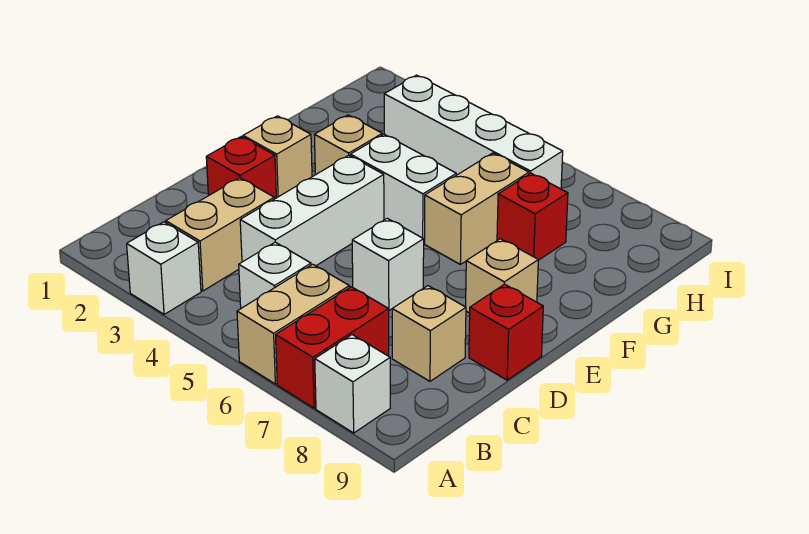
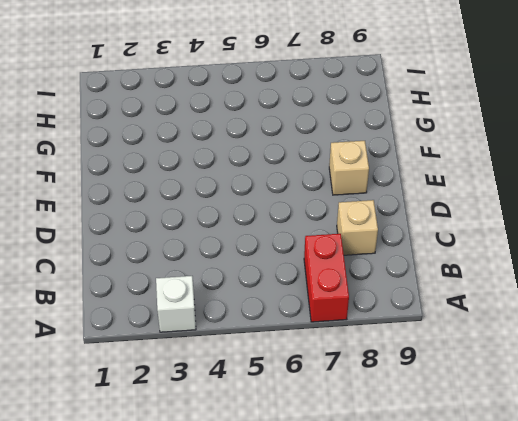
none -> tan 1x2 brick [237,264,349,384]
none -> white 1x1 brick [315,335,390,433]
none -> tan 1x2 brick [166,178,274,291]

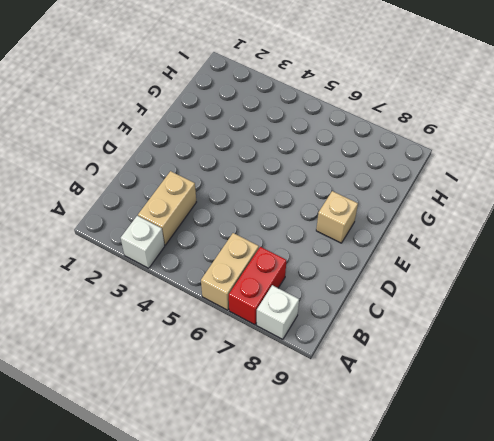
none -> white 1x1 brick [239,242,311,308]
none -> white 1x3 brick [240,155,384,266]
none -> tan 1x1 brick [392,286,466,381]

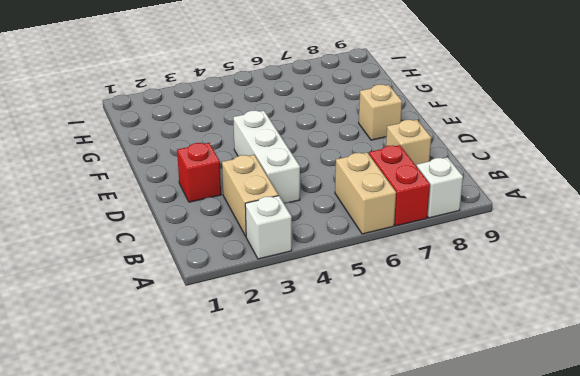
none -> white 1x1 brick [239,242,311,308]
none -> white 1x1 brick [352,218,424,311]
none -> red 1x1 brick [469,284,543,380]

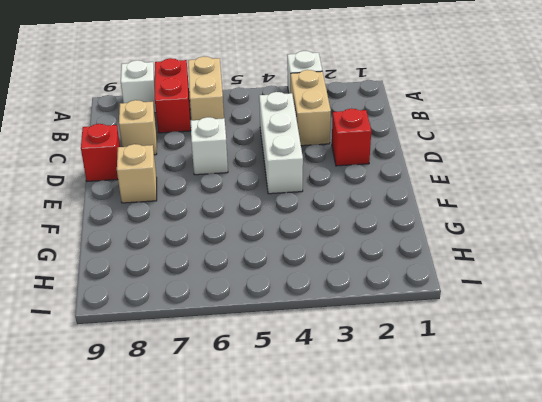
none -> white 1x1 brick [239,242,311,308]
none -> tan 1x1 brick [243,116,312,198]
none -> tan 1x1 brick [314,115,382,175]

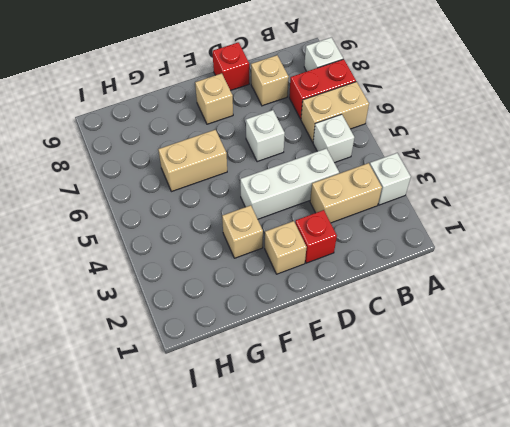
none -> white 1x2 brick [351,134,456,242]
none -> red 1x1 brick [497,173,568,260]
none -> white 1x4 brick [384,75,563,189]

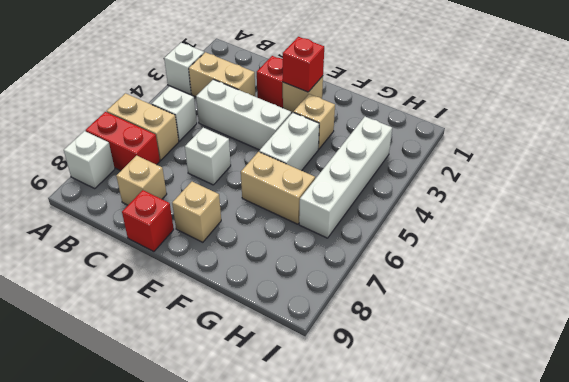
red 1x1 brick [283,37,324,92] -> red 1x1 brick moved to [497,173,568,260]

